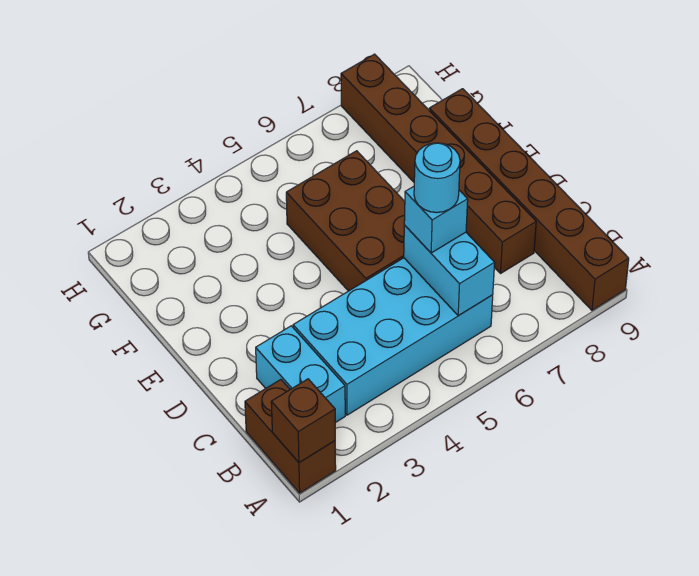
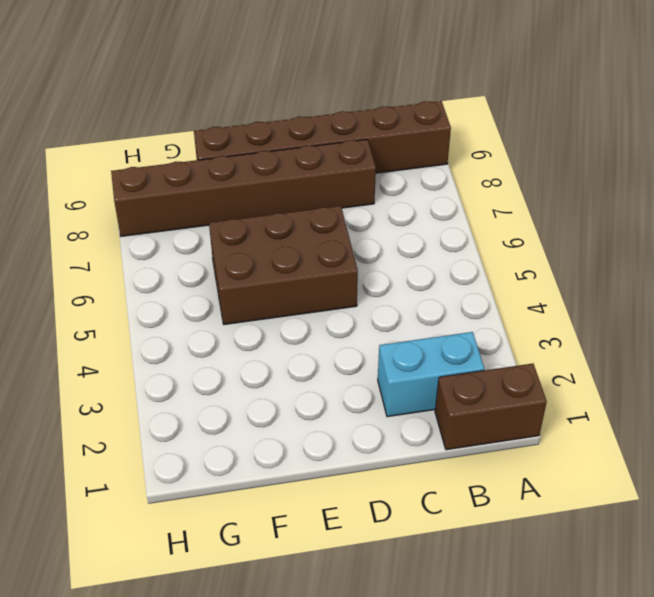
none -> cyan 2x4 brick [293,258,493,415]
none -> brown 1x1 brick [271,379,335,463]

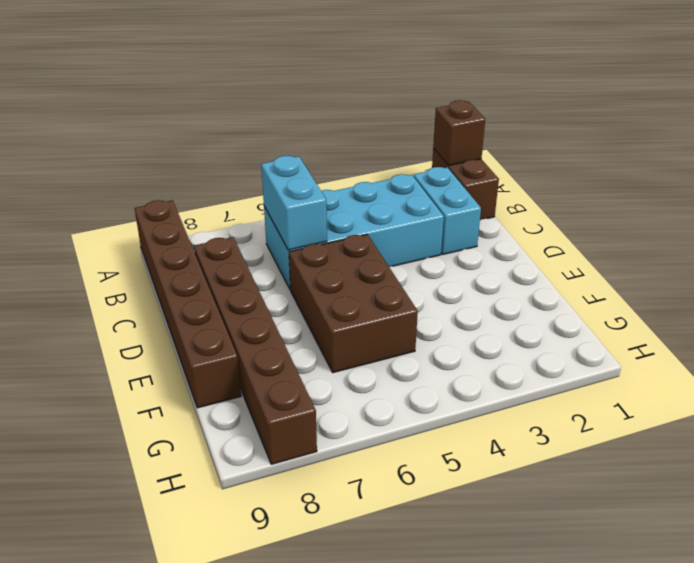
none -> cyan 1x1 brick [404,186,468,253]
none -> cyan 1x1 round brick [414,143,460,213]

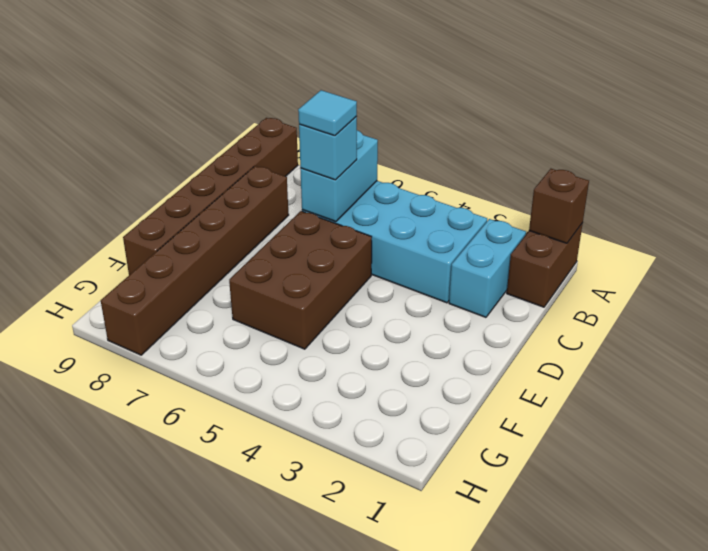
cyan 1x1 tile [298,90,357,136] -> cyan 1x1 round brick [414,143,460,213]

